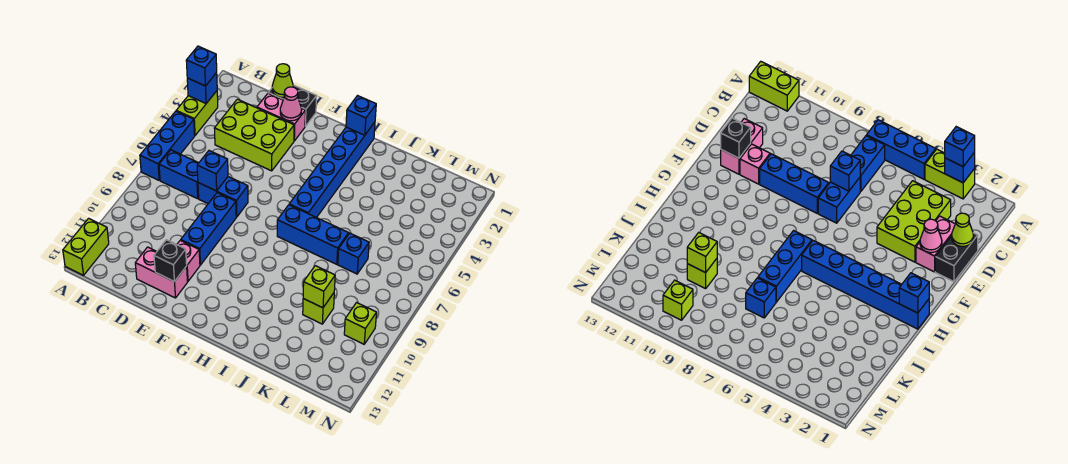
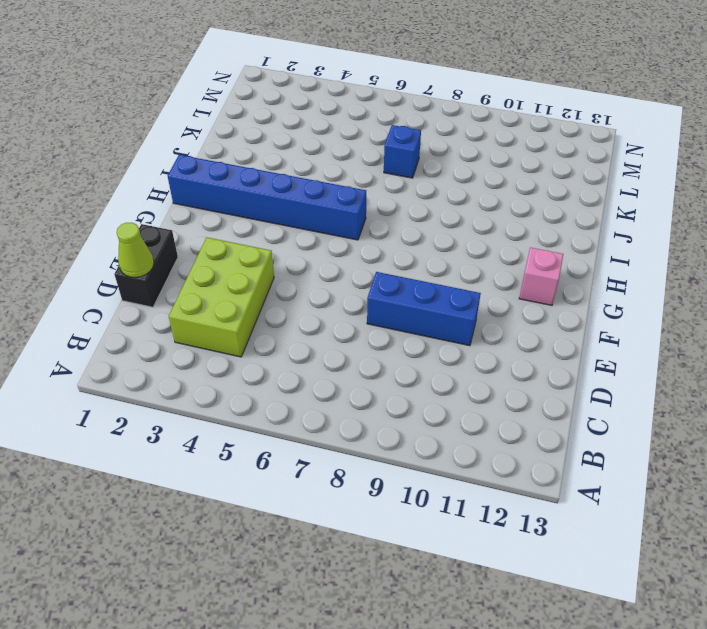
pink 1x1 brick [519,248,563,305] -> pink 1x1 brick moved to [177,240,200,281]
none -> lime 1x2 brick [176,91,218,135]
none -> blue 1x3 brick [140,111,195,180]
none -> lime 1x2 brick [63,218,109,275]

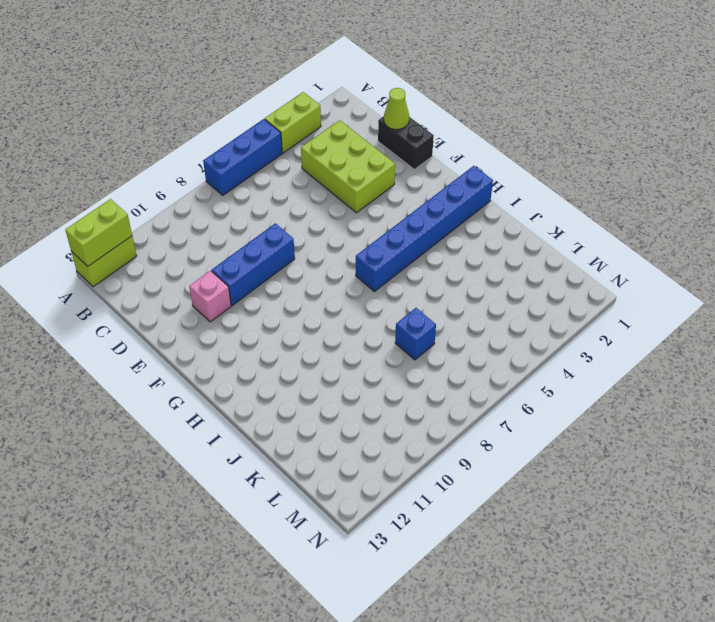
lime 1x2 brick [65,199,132,266] -> none
none -> blue 1x2 brick [159,150,199,199]
none -> pink 1x2 brick [257,94,305,141]
none -> blue 1x2 brick [198,177,248,217]

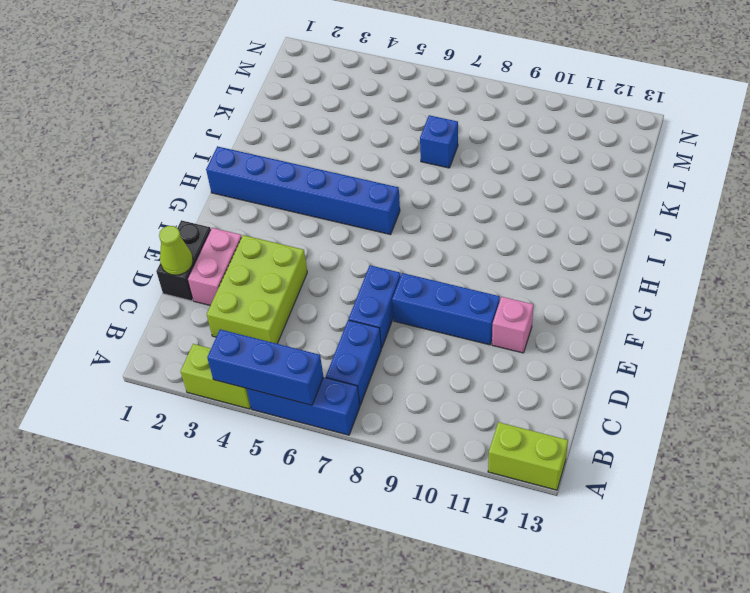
blue 1x3 brick [207,329,323,405] -> blue 1x3 brick turned to [277,205,349,264]
none -> pink 1x2 brick [135,247,188,298]
none -> lime 1x1 brick [303,293,334,324]
none -> lime 1x1 brick [344,303,377,344]

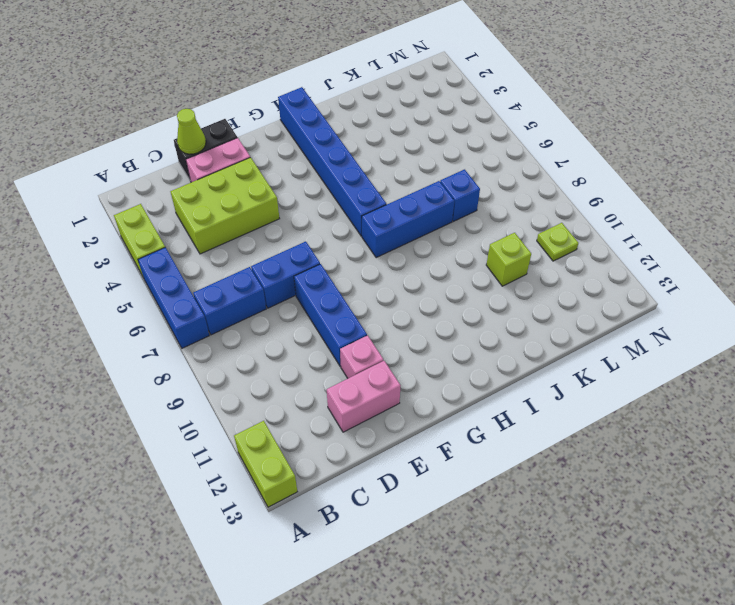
lime 1x1 plate [537,223,578,261] -> lime 1x1 brick [344,303,377,344]
none -> blue 1x1 brick [187,73,217,103]
none -> blue 1x1 brick [197,151,228,191]
none -> pink 1x1 cone [280,87,302,121]

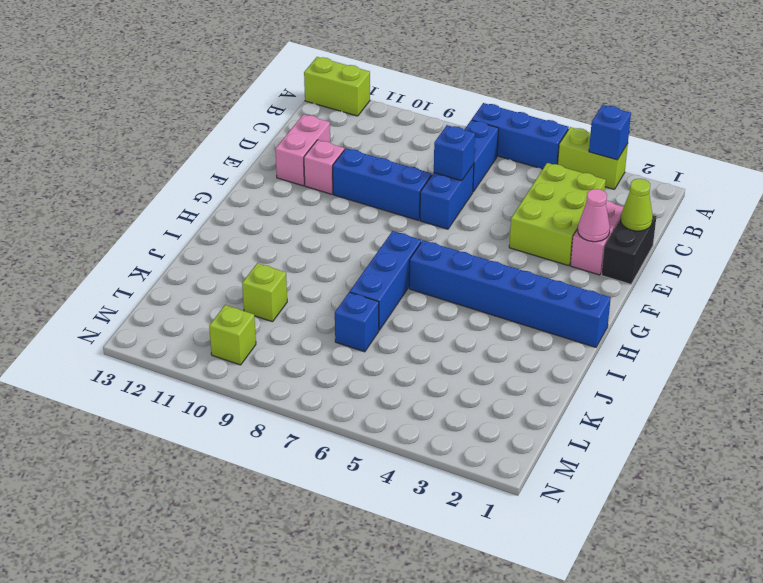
none -> black 1x1 brick [154,240,187,282]
none -> blue 1x1 brick [346,96,376,135]
none -> lime 1x1 brick [303,266,335,308]

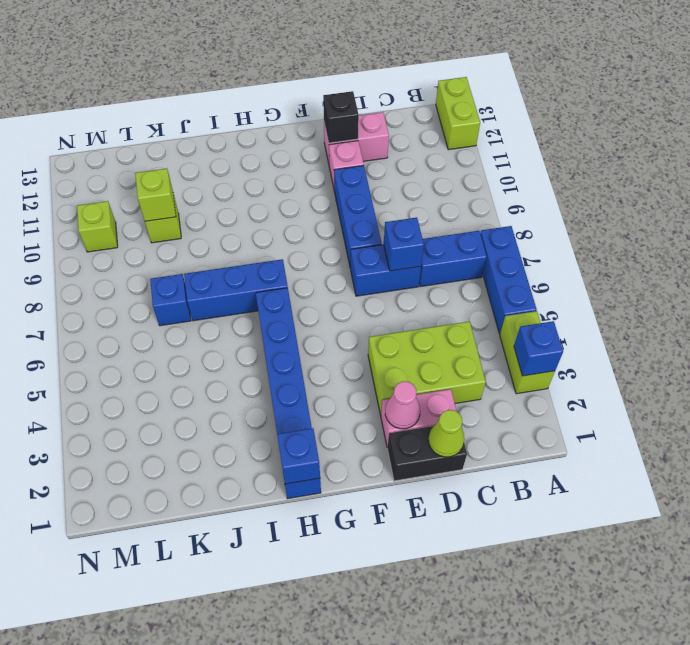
none -> blue 1x1 brick [186,46,217,86]

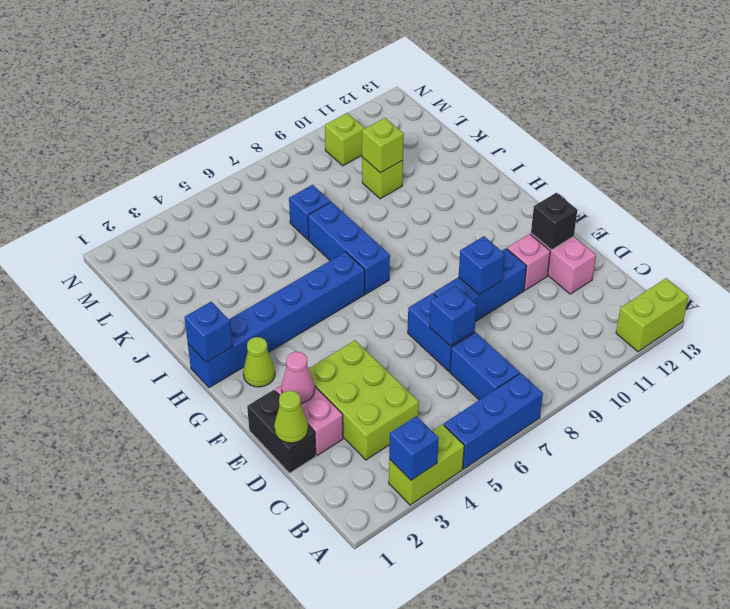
blue 1x1 brick [459,236,505,295] -> blue 1x1 brick moved to [186,46,217,86]
lime 1x1 cone [243,337,275,387] -> none

